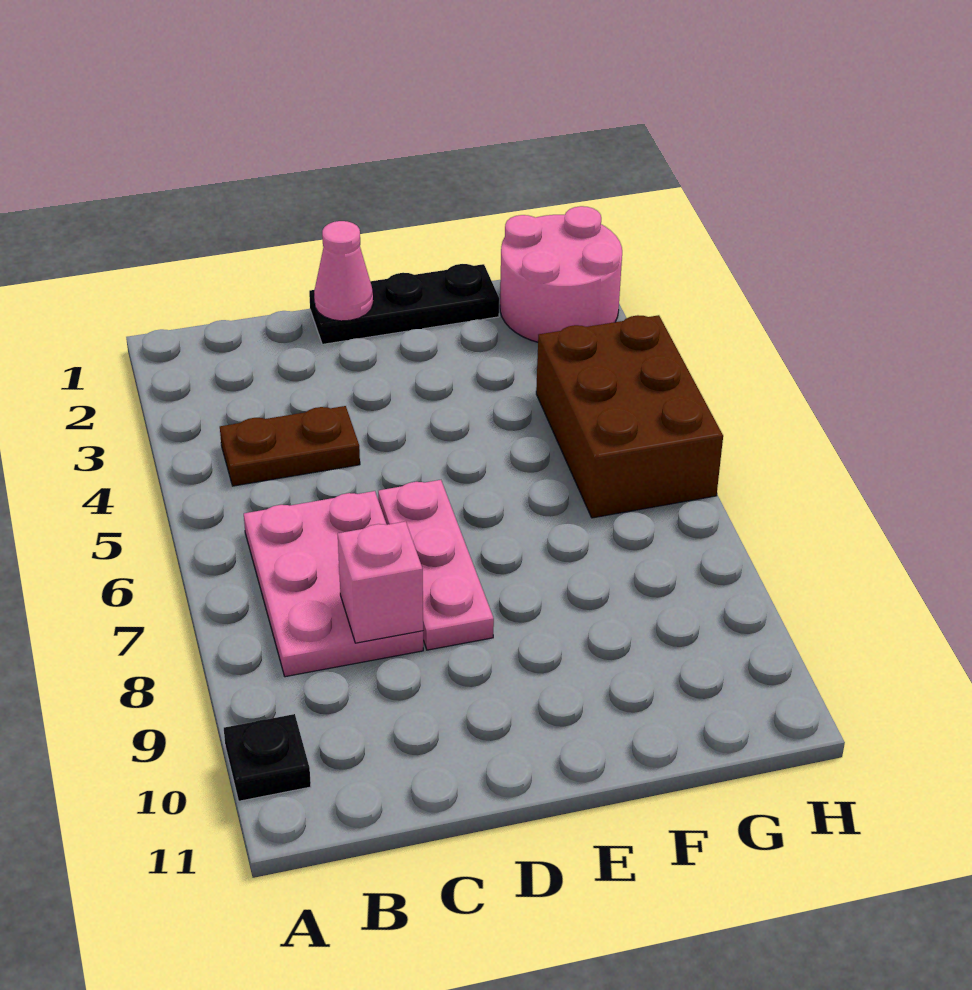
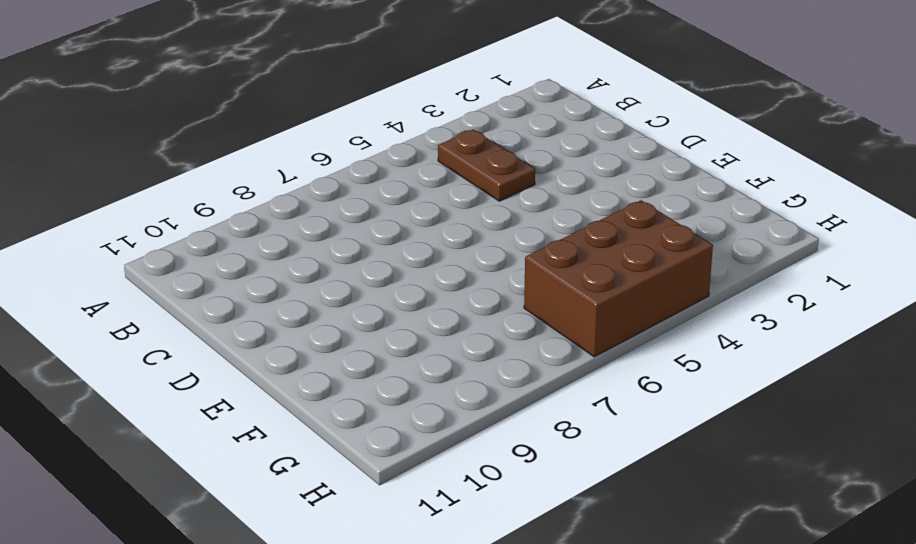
none -> black 1x1 plate [224,714,311,801]
none -> pink 2x3 plate [244,491,423,677]

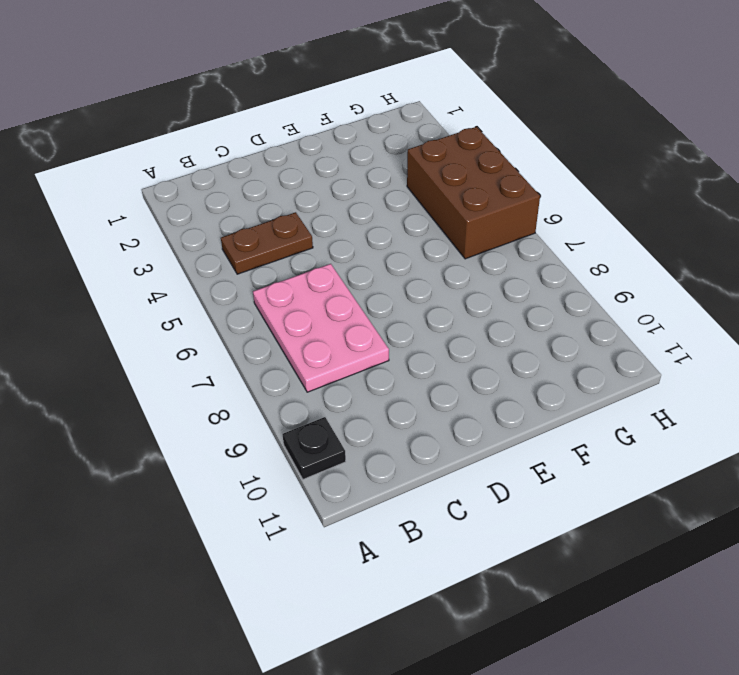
none -> black 1x3 plate [309,264,499,344]
none -> pink 1x3 plate [378,480,494,650]

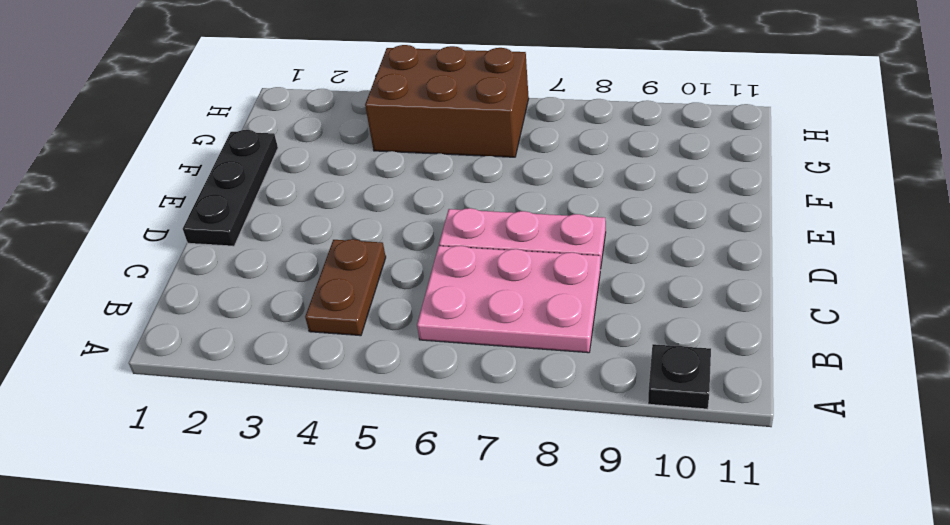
none -> pink 2x2 round brick [500,206,622,342]
none -> pink 1x1 brick [338,521,423,643]

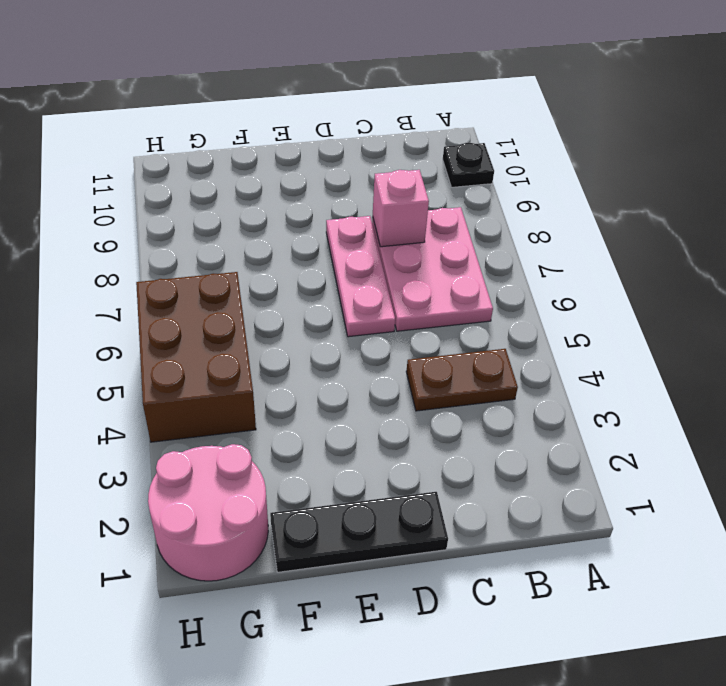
none -> pink 1x1 cone [314,221,373,321]

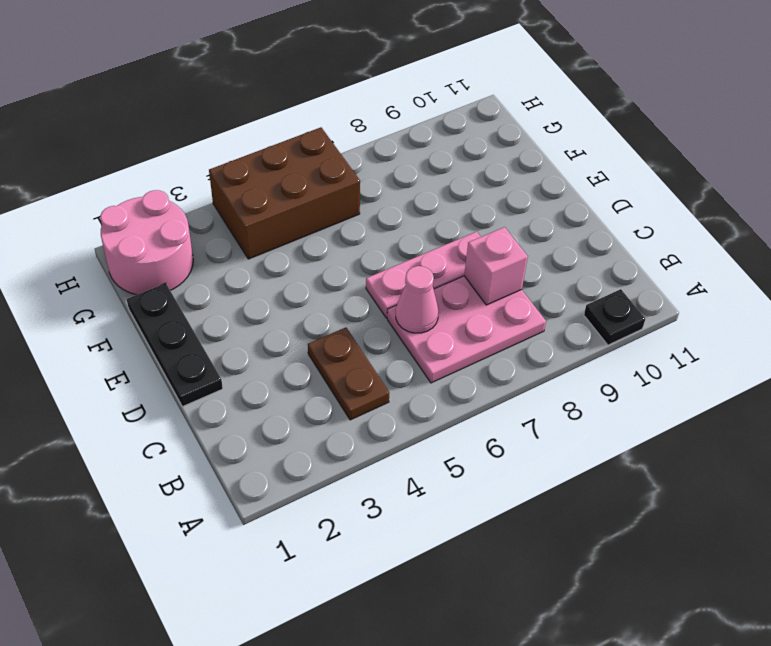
pink 1x1 cone [396,266,439,333] -> pink 1x1 cone moved to [314,221,373,321]

